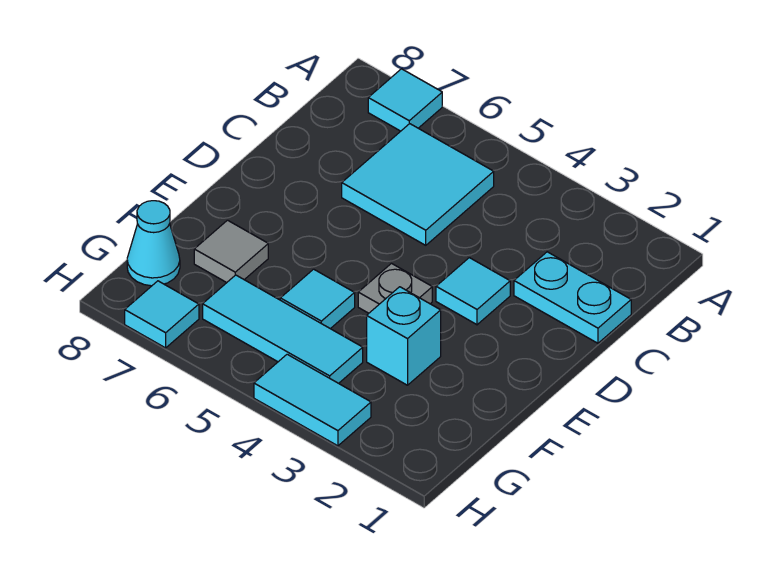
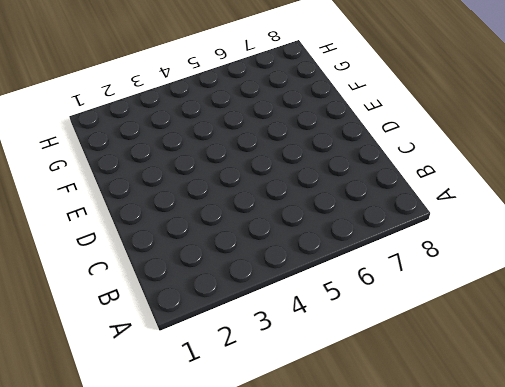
none -> cyan 1x1 tile [368,69,442,131]
none -> cyan 2x2 tile [342,124,494,245]
none -> cyan 1x2 plate [514,252,631,343]

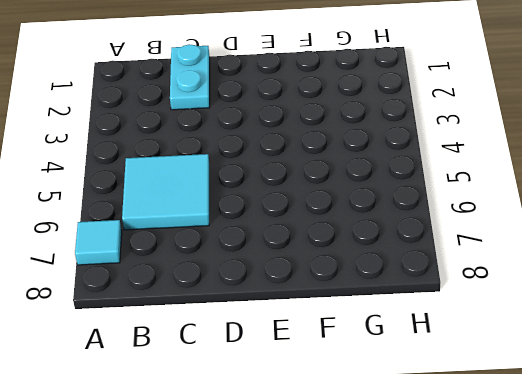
none -> cyan 1x1 tile [436,258,510,325]
none -> grey 1x1 plate [358,264,432,313]
none -> cyan 1x1 brick [367,287,441,385]

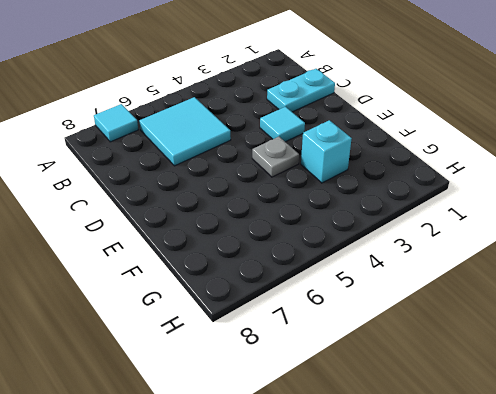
none -> cyan 1x1 tile [280,269,355,329]
none -> grey 1x1 tile [194,220,268,283]
none -> cyan 1x3 tile [203,275,363,383]

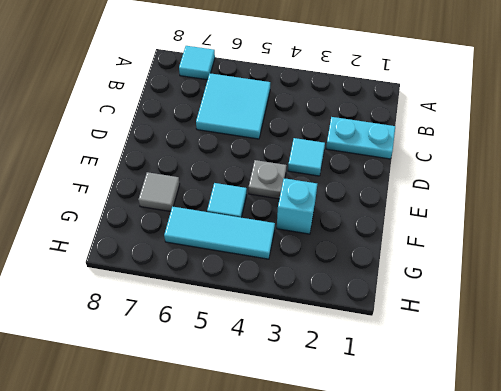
none -> cyan 1x1 cone [127,201,180,286]
none -> cyan 1x2 tile [254,354,371,446]
none -> cyan 1x1 tile [125,281,199,348]

